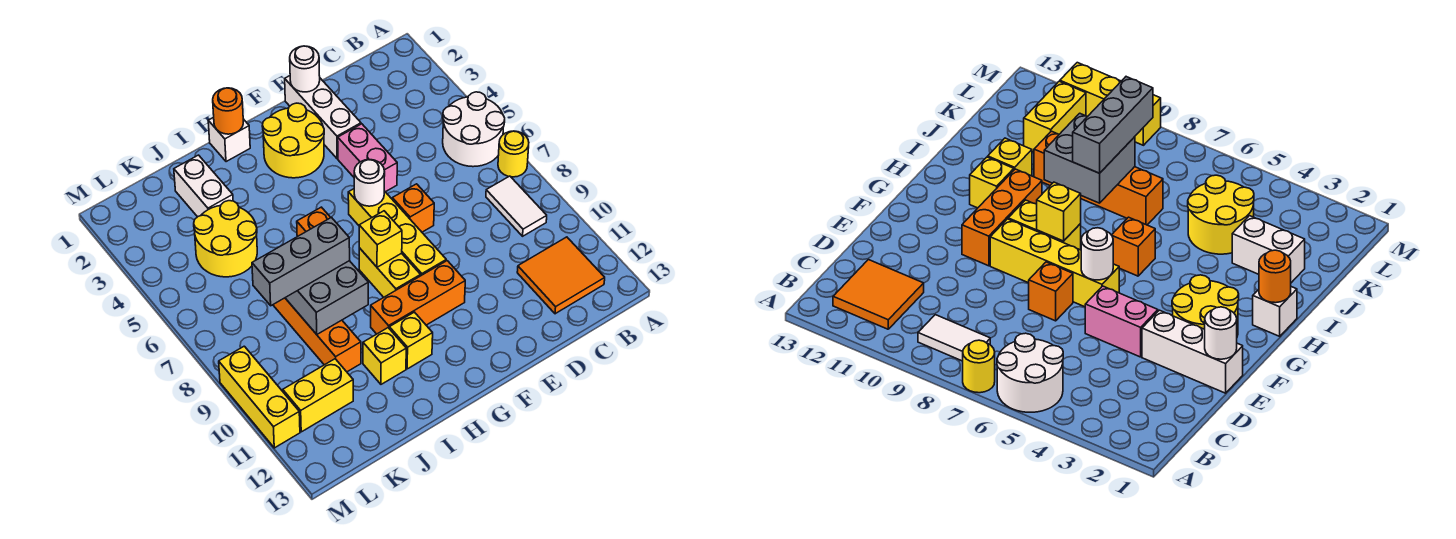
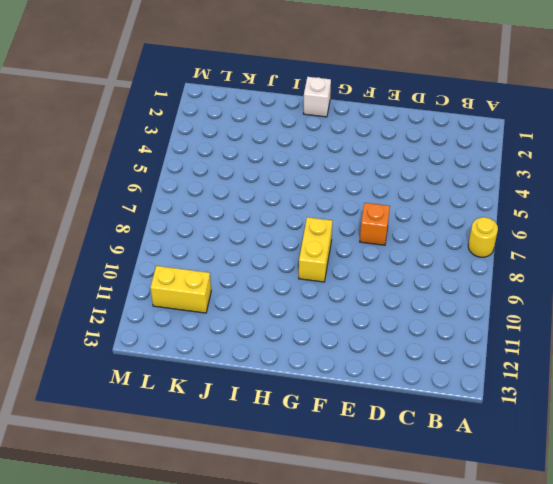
none -> white 2x2 round brick [443,92,505,167]
none -> white 1x2 tile [486,176,547,236]
none -> orange 2x2 tile [517,237,605,314]

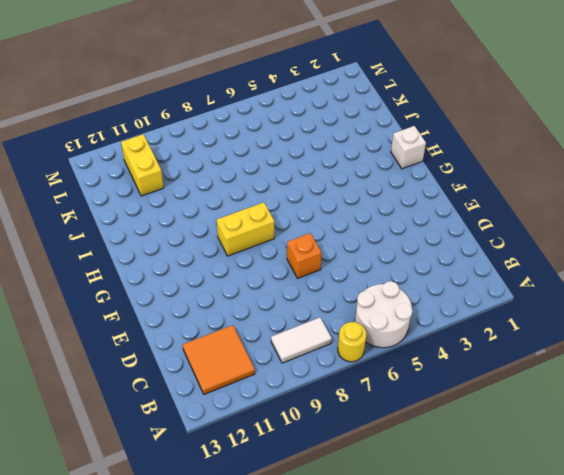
none -> white 1x3 brick [285,76,361,159]
none -> pink 1x2 brick [338,124,397,192]
none -> yellow 2x2 round brick [262,103,324,178]

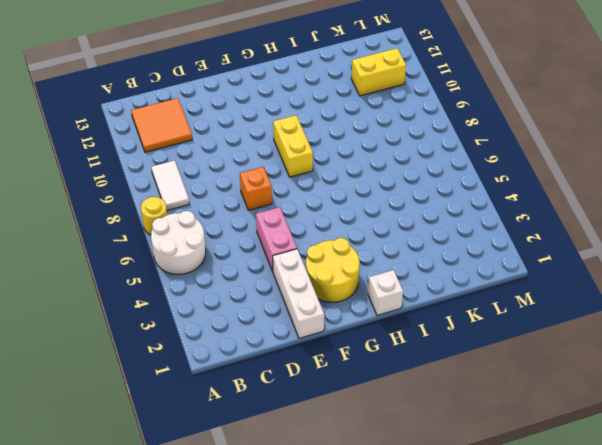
none -> yellow 1x4 brick [348,189,446,275]
none -> orange 1x3 brick [371,261,465,334]
none -> orange 1x1 brick [297,207,331,236]

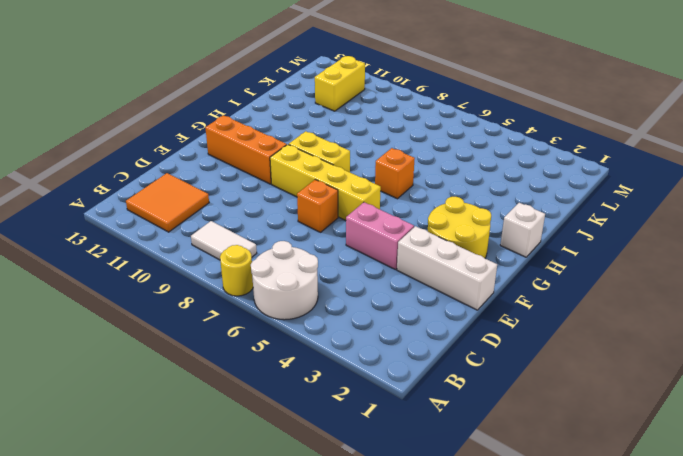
orange 1x3 brick [205,115,287,184] -> orange 1x3 brick turned to [371,261,465,334]
none -> yellow 1x1 brick [389,312,433,369]
none -> yellow 1x1 brick [363,328,406,384]
none -> white 1x2 brick [174,155,233,217]

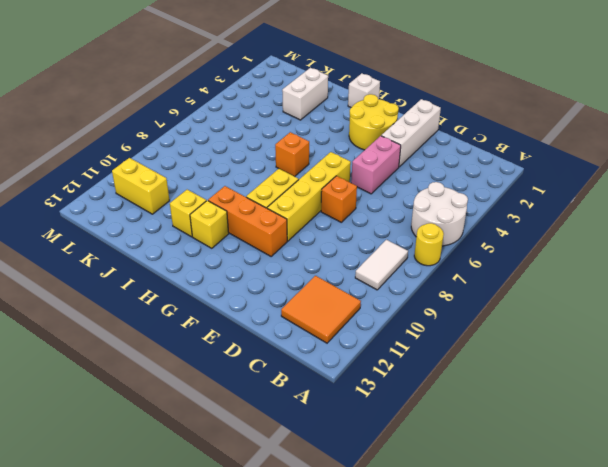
none -> yellow 2x2 round brick [194,201,257,277]
none -> orange 1x4 brick [273,298,361,372]
none -> yellow 1x3 brick [219,346,300,448]

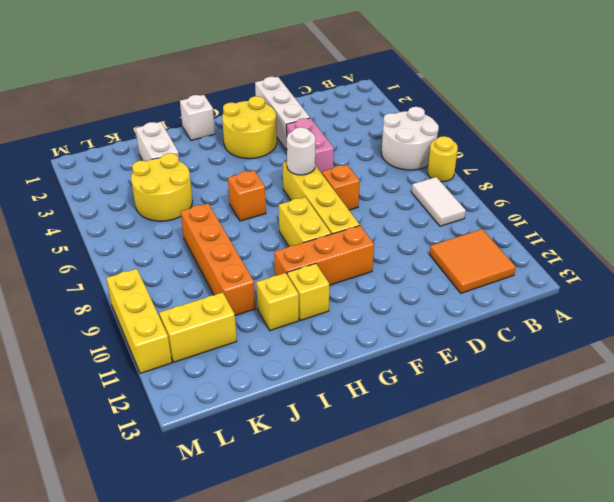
none -> white 1x1 round brick [290,46,320,92]
none -> yellow 1x1 brick [359,211,402,267]
none -> orange 1x1 round brick [213,88,243,134]

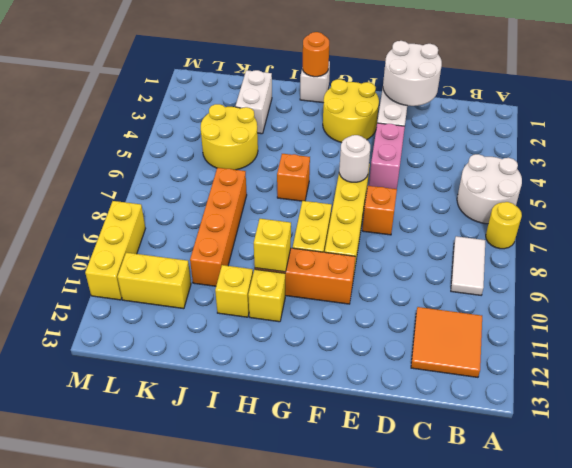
white 2x2 round brick [383,41,442,106] -> white 1x1 round brick [290,46,320,92]
yellow 1x1 brick [254,219,291,272] -> yellow 1x1 brick moved to [359,211,402,267]
none -> grey 2x2 brick [285,261,368,334]
none -> grey 1x3 brick [252,217,350,306]

